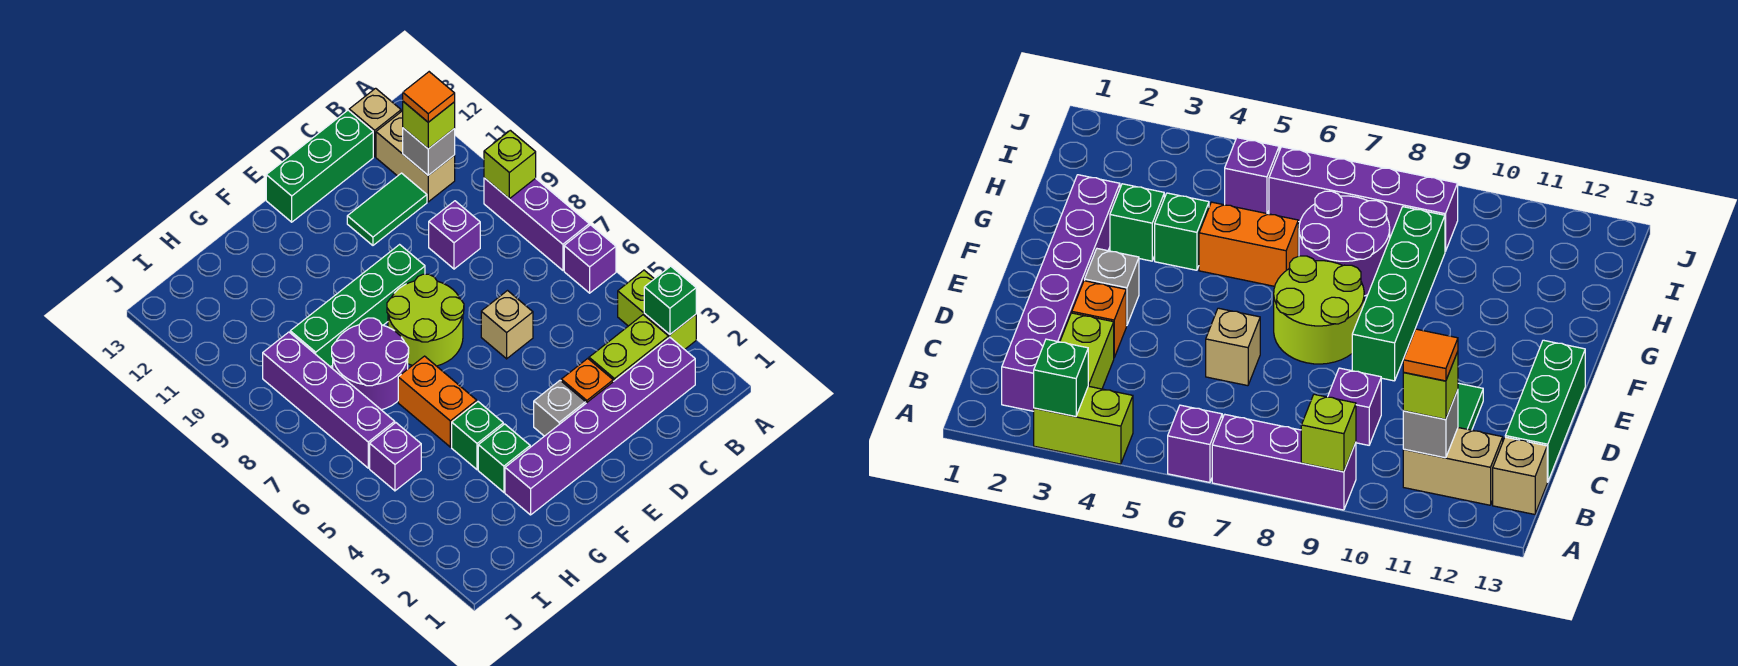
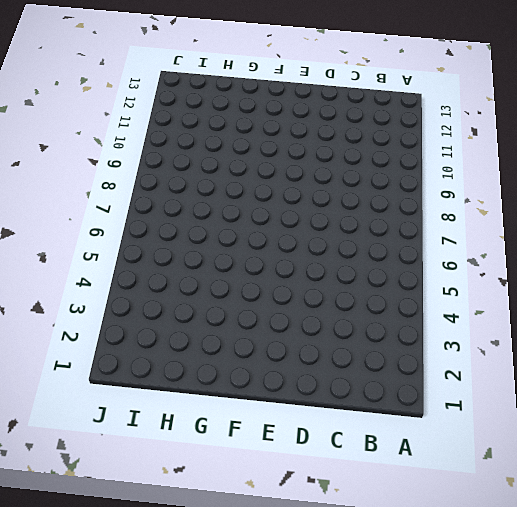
none -> lime 1x2 brick [618,270,696,350]
none -> purple 1x1 brick [564,225,616,293]
none -> purple 1x3 brick [484,178,589,270]

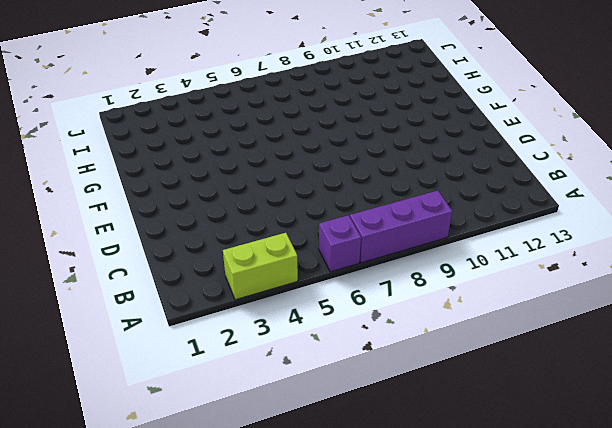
none -> purple 1x6 brick [505,337,695,515]
none -> lime 1x2 brick [589,315,669,382]
none -> tan 1x2 brick [376,111,455,202]

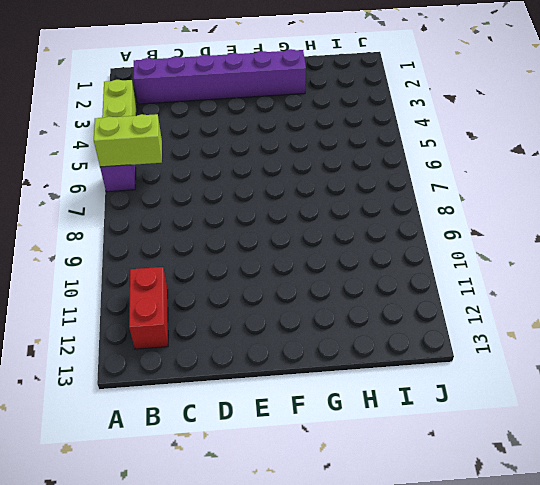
lime 1x2 brick [94,114,162,167] -> lime 1x2 brick moved to [589,315,669,382]
red 1x2 brick [129,267,168,349] -> tan 1x2 brick [376,111,455,202]
none -> purple 1x3 brick [484,178,589,270]
none -> tan 1x1 brick [349,88,401,156]
none -> purple 1x1 brick [429,201,480,269]

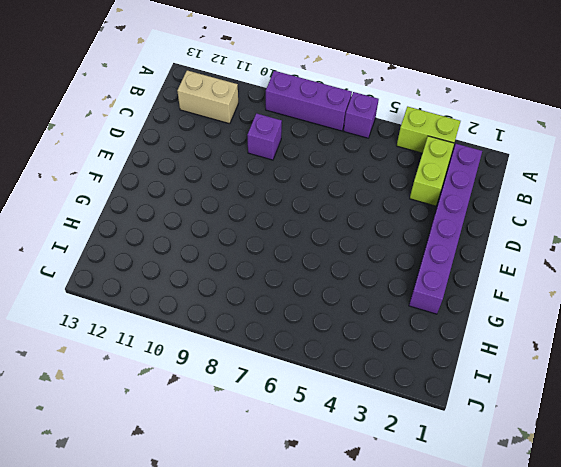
none -> tan 1x1 brick [349,88,401,156]
none -> green 1x2 tile [347,173,427,245]
none -> green 1x3 brick [266,110,373,222]

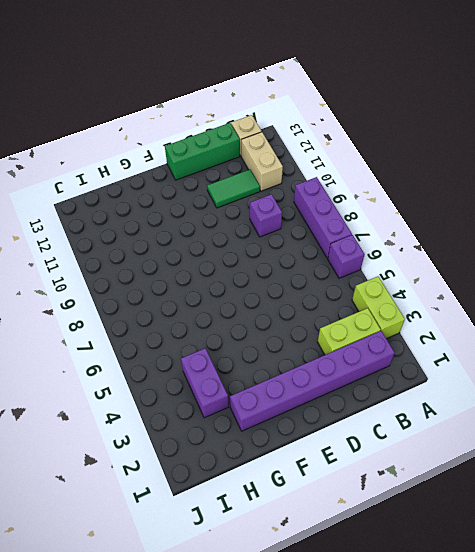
purple 1x2 brick [181,348,229,418] -> none
none -> orange 1x1 brick [561,358,613,403]
none -> tan 1x1 brick [481,291,533,359]
none -> grey 1x1 brick [534,380,586,436]

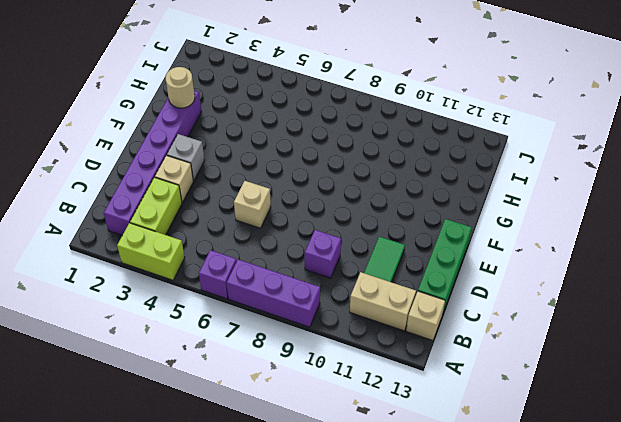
tan 1x1 brick [155,155,193,203] -> orange 1x1 brick [561,358,613,403]
tan 1x1 round brick [166,67,195,108] -> none
none -> lime 2x2 round brick [387,274,464,366]
none -> green 1x4 brick [290,245,425,367]
none -> green 1x1 brick [478,424,530,492]

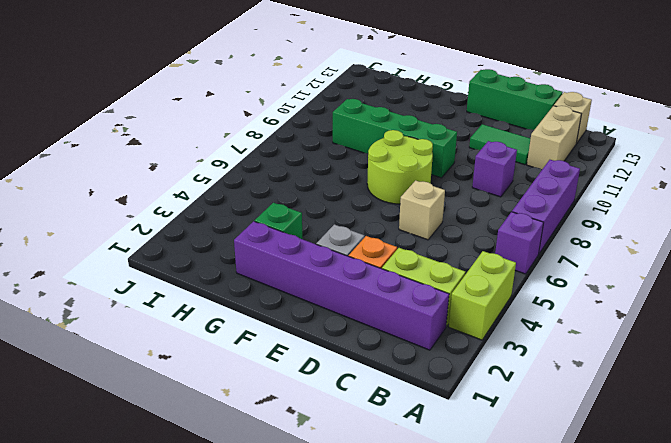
none -> green 1x1 brick [452,402,503,470]
none -> orange 1x2 brick [398,356,477,447]
none -> purple 2x2 round brick [332,318,409,410]

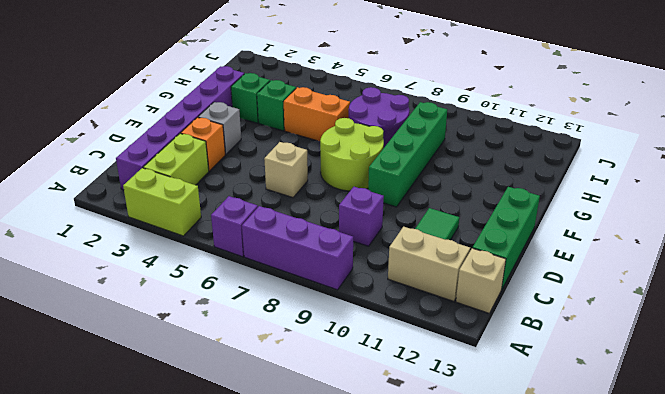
none -> purple 1x1 brick [370,423,421,491]
none -> purple 1x4 brick [263,332,395,468]
none -> green 1x1 brick [644,266,696,334]

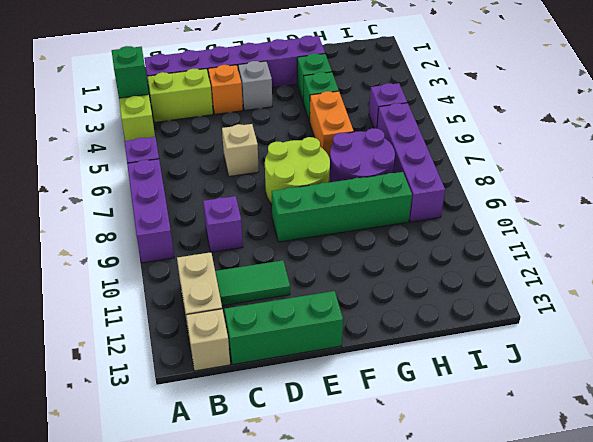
none -> lime 1x1 brick [484,130,536,199]
none -> grey 1x1 brick [403,128,455,175]
none -> lime 1x1 brick [403,102,455,149]

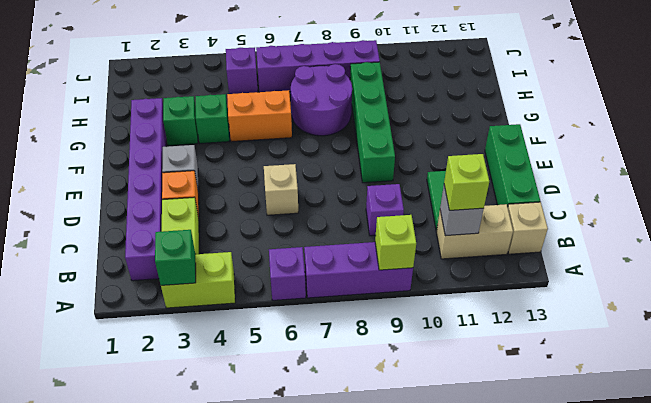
none -> lime 2x2 round brick [387,274,464,366]
none -> orange 1x1 tile [403,72,455,122]

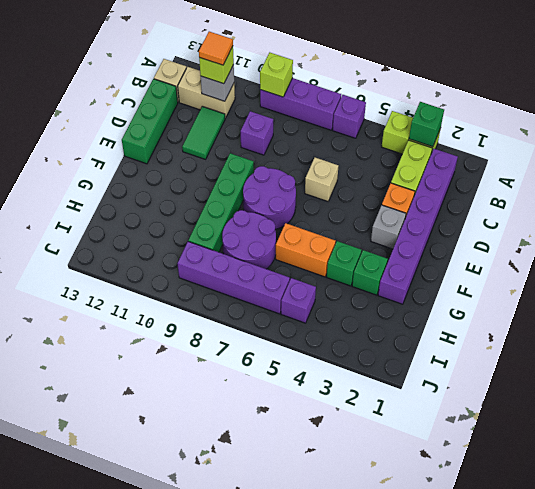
purple 2x2 round brick [243,166,296,229] -> lime 2x2 round brick [387,274,464,366]

